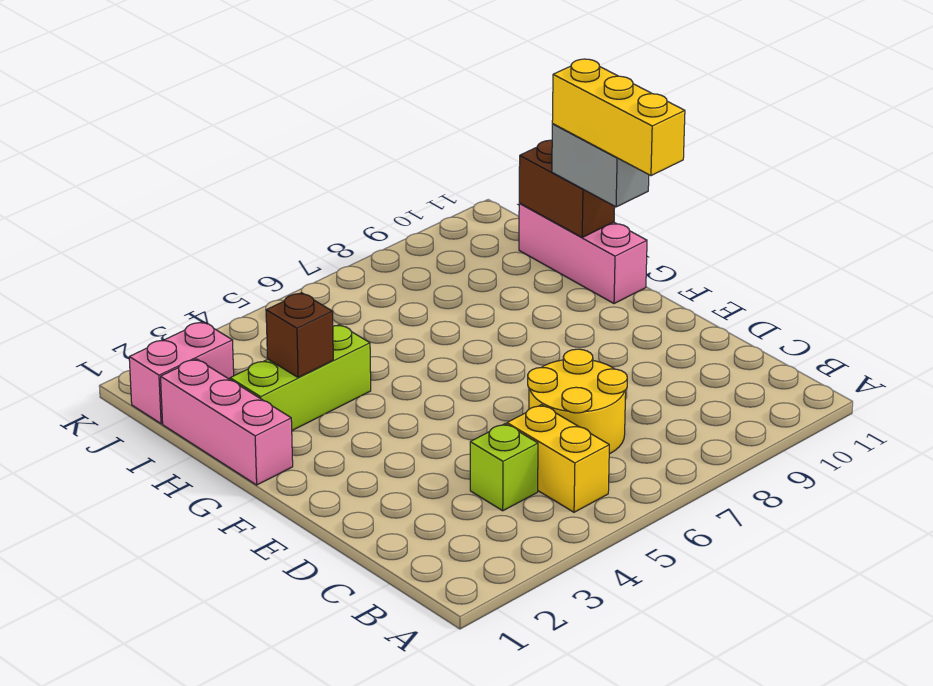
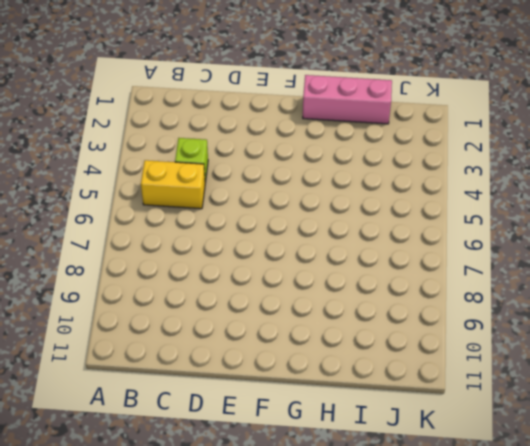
none -> yellow 2x2 round brick [528,349,627,454]
none -> pink 1x3 brick [519,204,647,304]

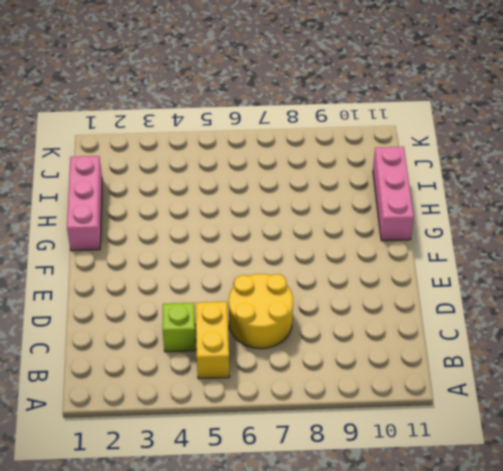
none -> lime 1x3 brick [230,325,371,430]
none -> pink 1x2 brick [129,322,234,424]

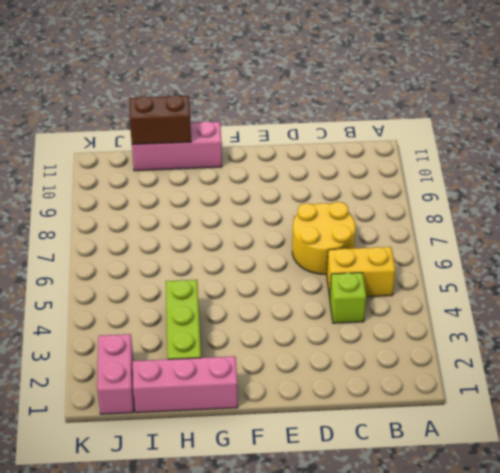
none -> brown 1x1 brick [266,293,333,378]
none -> grey 1x2 brick [552,124,649,207]

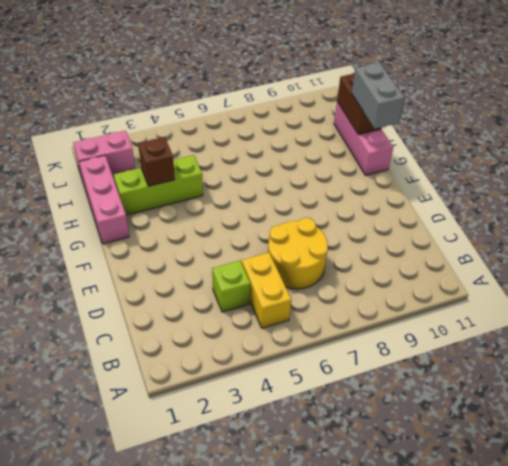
none -> yellow 1x3 brick [552,59,685,176]

